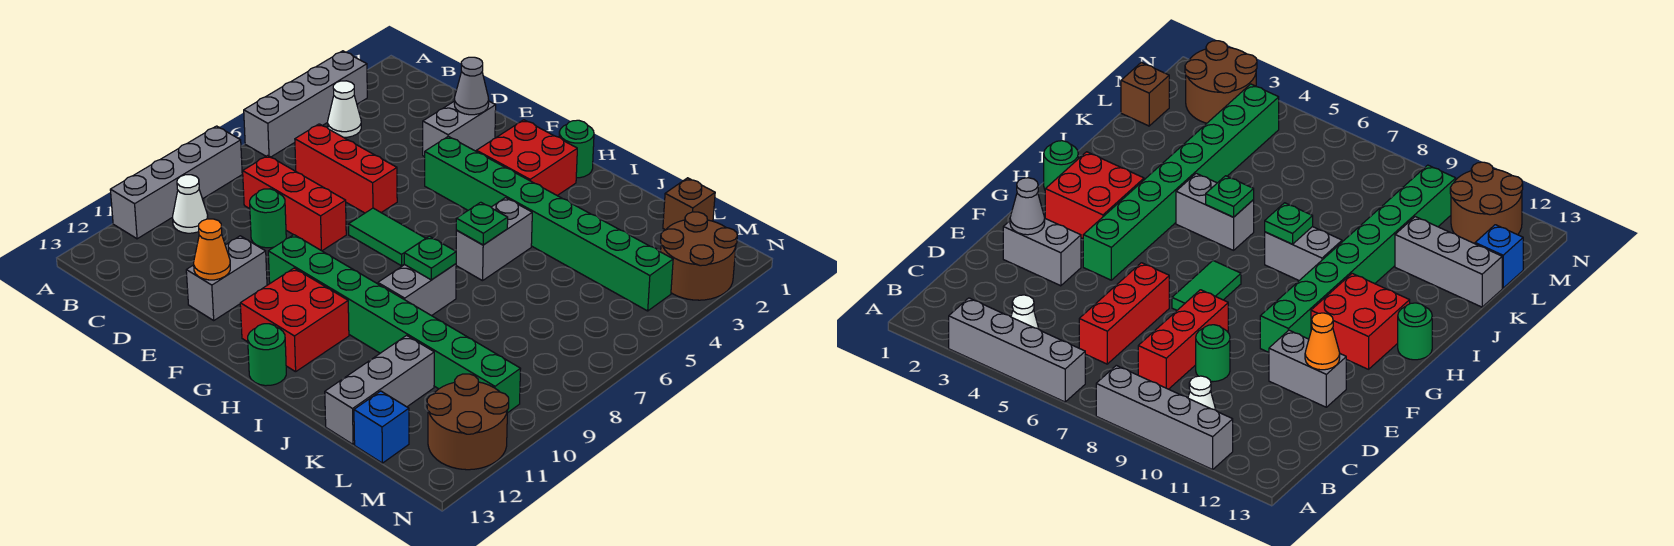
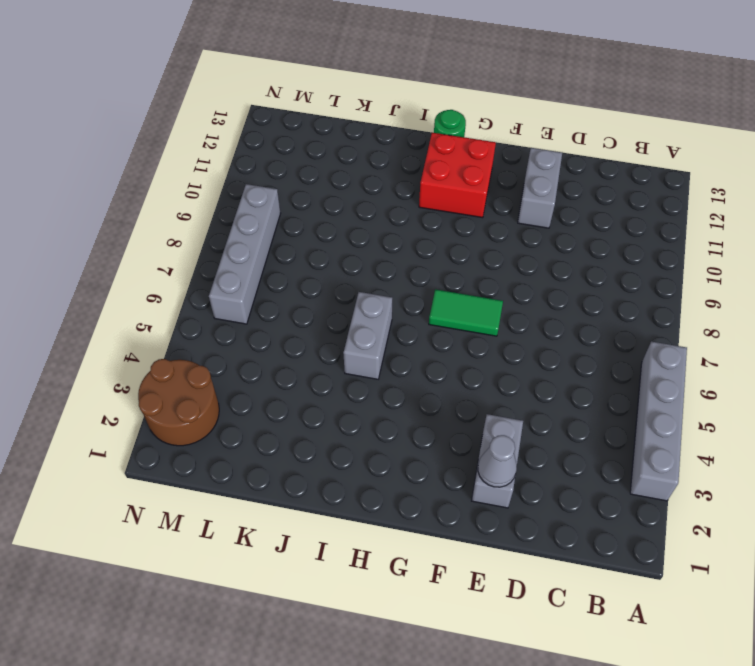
grey 1x4 brick [209,184,281,324] -> grey 1x4 brick moved to [110,126,242,239]
none -> white 1x1 cone [328,81,361,137]
none -> white 1x1 cone [173,175,208,233]
none -> red 1x3 brick [295,124,397,213]

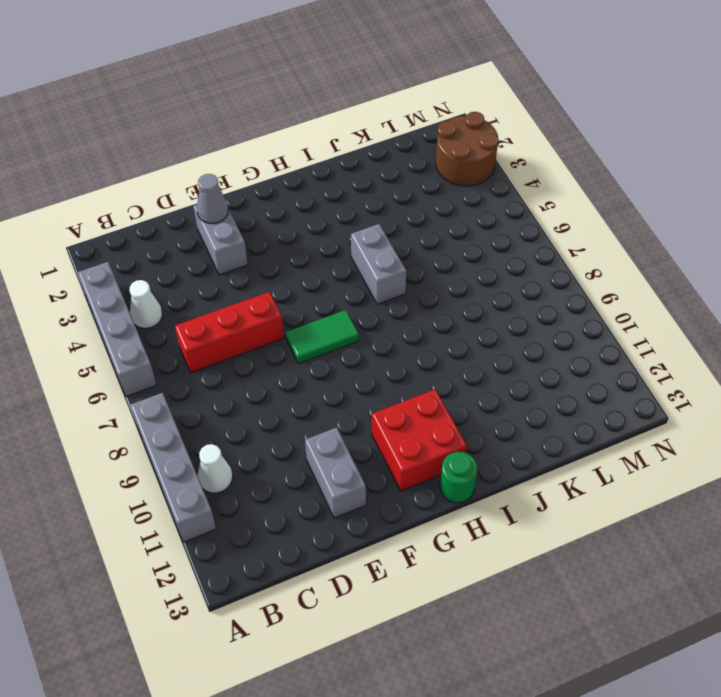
none -> red 1x3 brick [243,155,346,251]
none -> green 1x1 round brick [250,189,286,248]
none -> green 1x8 brick [425,136,673,311]

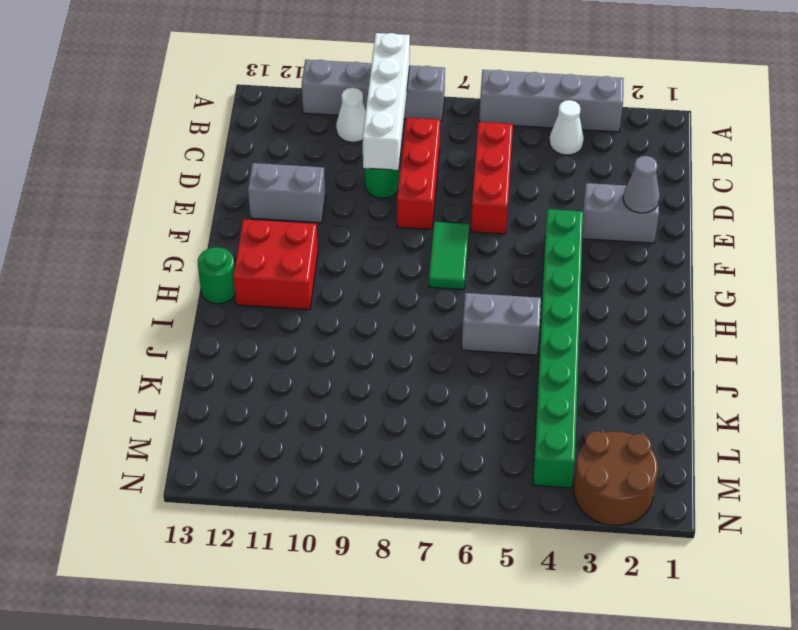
white 1x4 brick [362,33,410,170] -> none
none -> green 1x8 brick [268,235,520,413]
none -> red 2x2 brick [476,120,577,196]
none -> green 1x1 round brick [559,120,594,178]

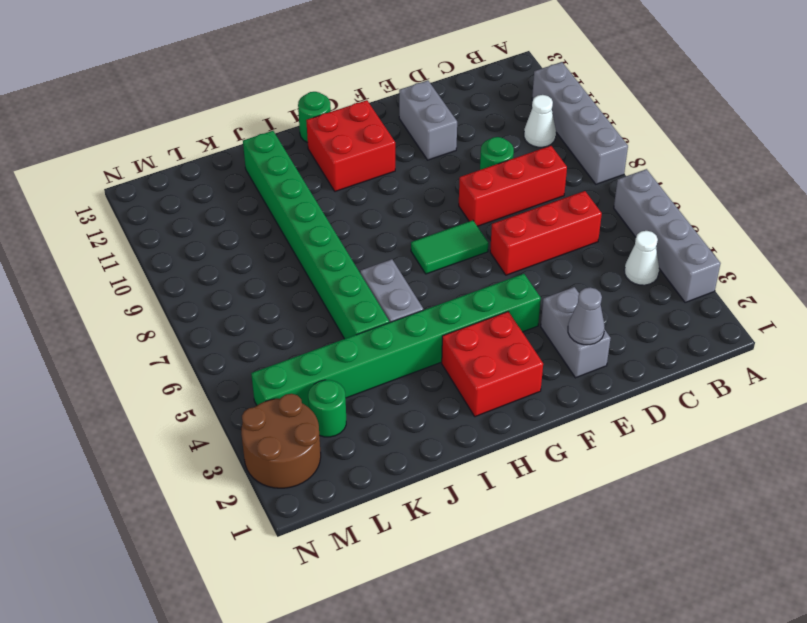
green 1x8 brick [243,131,389,339] -> green 1x8 brick turned to [268,235,520,413]
green 1x1 round brick [308,380,346,437] -> green 1x1 round brick moved to [559,120,594,178]
none -> grey 1x2 brick [378,264,456,316]
none -> grey 1x3 brick [325,335,434,444]
none -> brown 1x1 brick [663,178,715,230]

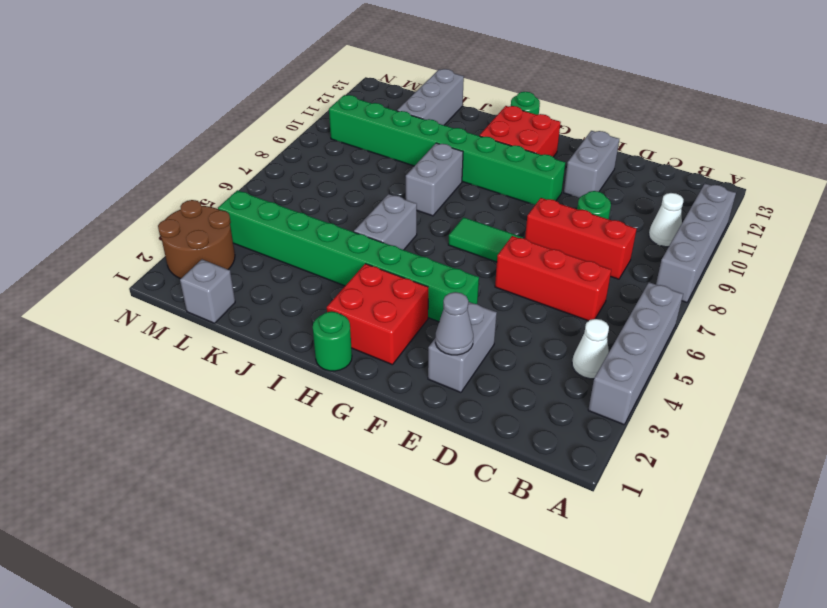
grey 1x1 brick [180,260,235,323] -> brown 1x1 brick [663,178,715,230]
none -> blue 1x1 brick [354,391,409,463]
none -> brown 2x2 round brick [427,374,509,470]
none -> orange 1x1 cone [194,219,230,280]

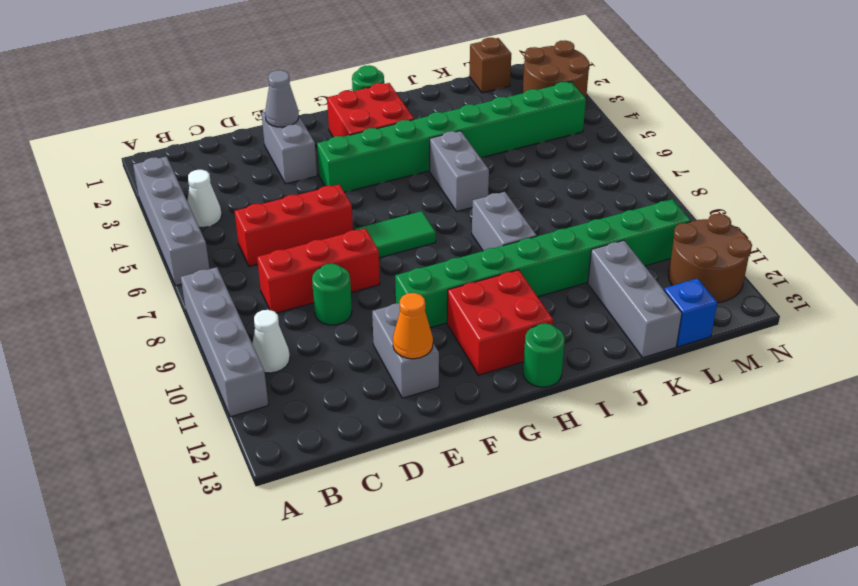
none -> green 1x1 plate [456,202,508,245]
none -> green 1x1 plate [404,236,456,280]

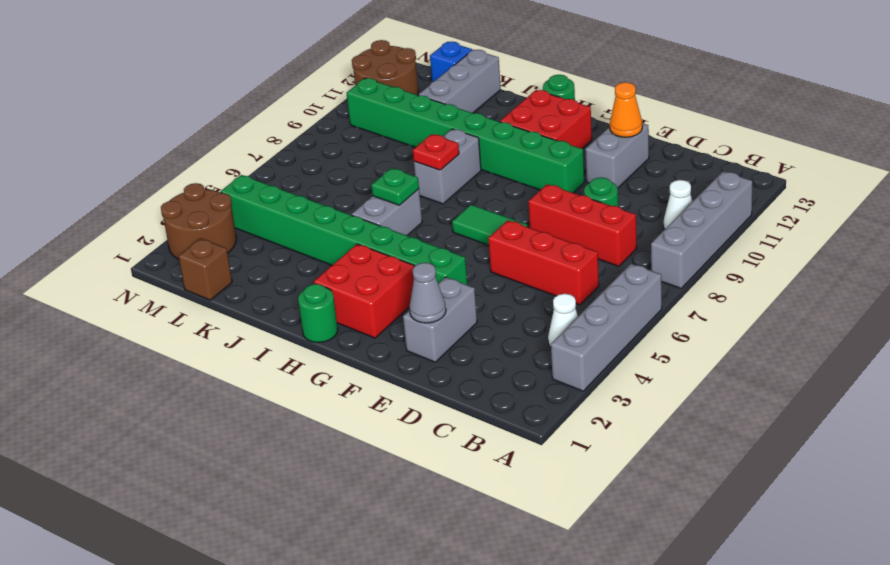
red 1x1 plate [413,134,459,170] -> green 1x1 plate [404,236,456,280]

